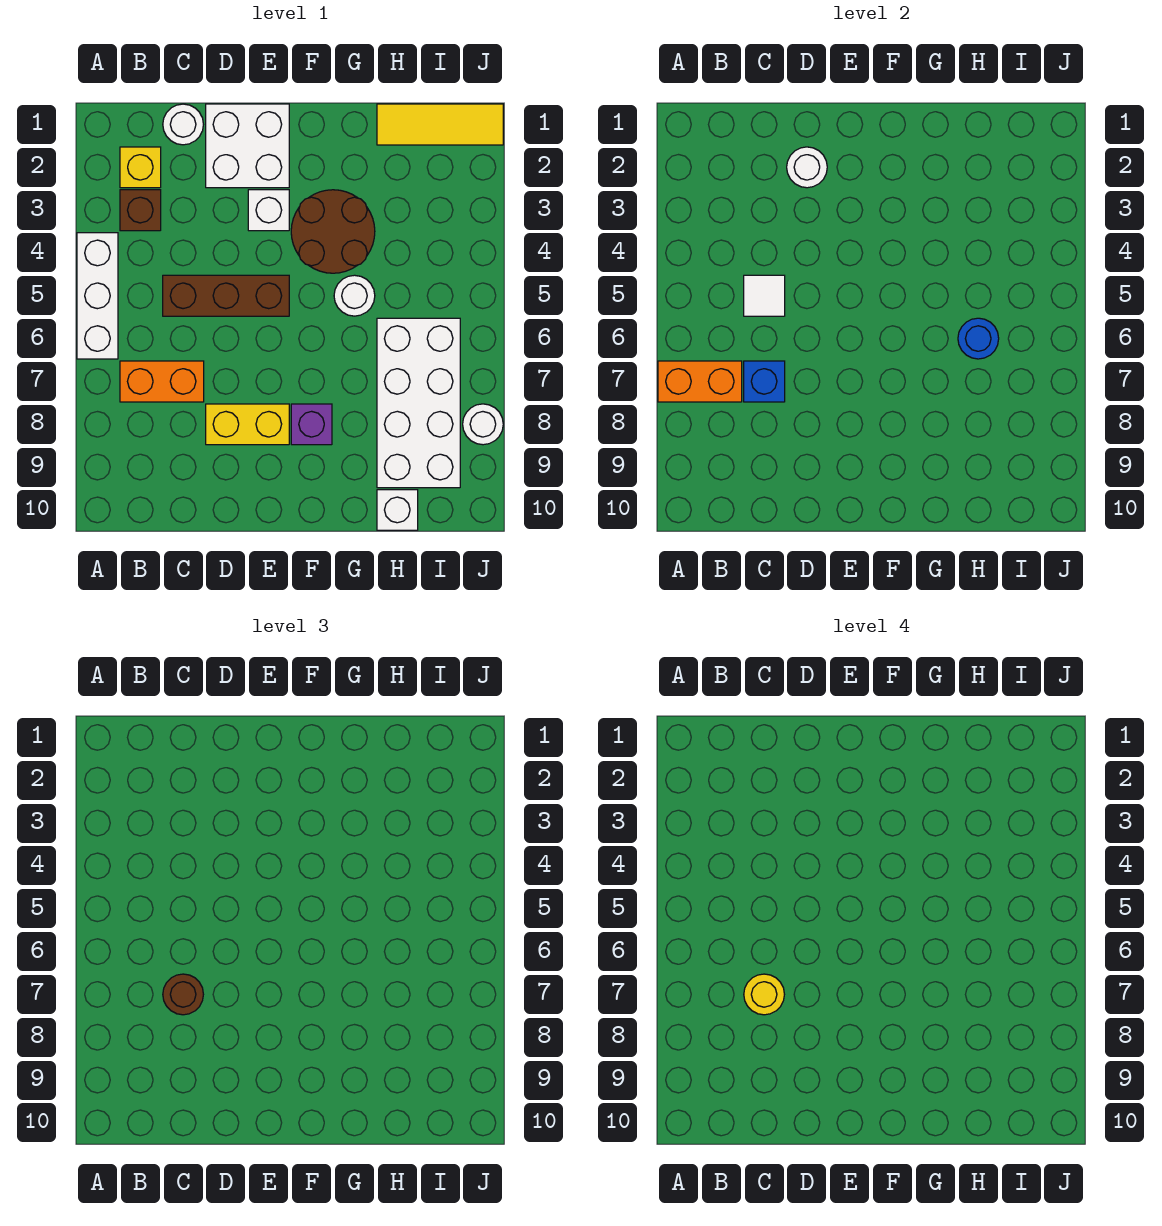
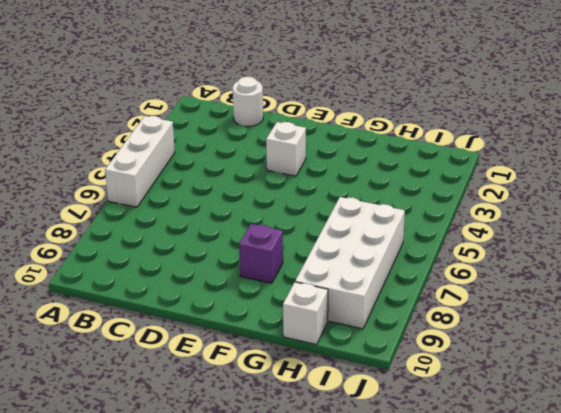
none -> yellow 1x1 brick [120,147,161,188]
none -> brown 1x1 brick [120,190,161,231]
none -> orange 1x2 brick [120,361,204,402]

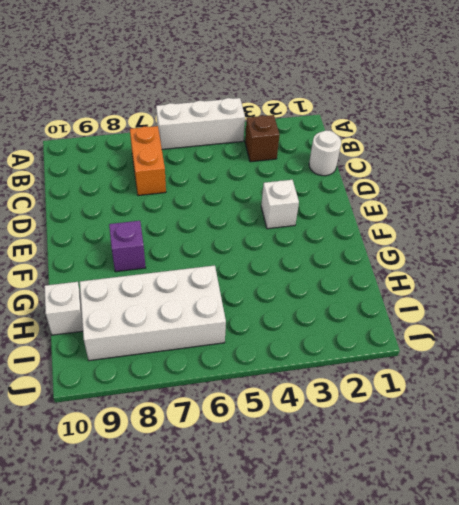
none -> yellow 1x1 brick [120,147,161,188]
none -> brown 1x3 brick [163,275,289,316]
none -> white 2x2 brick [206,104,289,188]

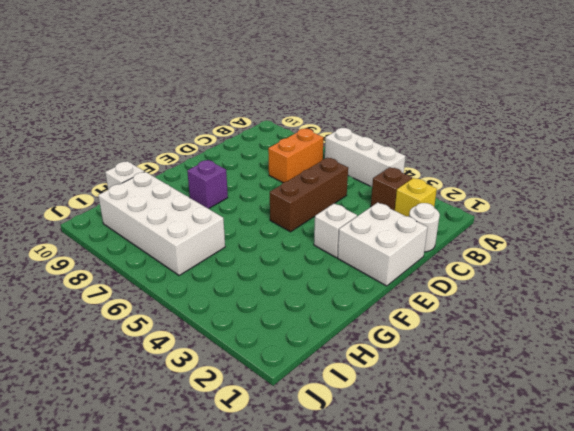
none -> yellow 1x2 brick [206,404,289,445]
none -> brown 2x2 round brick [291,190,375,273]
none -> white 1x1 round brick [334,275,375,316]

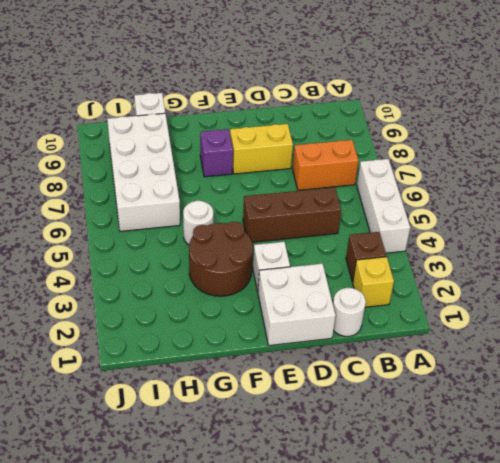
none -> yellow 1x3 tile [377,104,503,145]
none -> white 1x1 round brick [463,404,503,445]
none -> orange 1x2 brick [658,361,742,402]

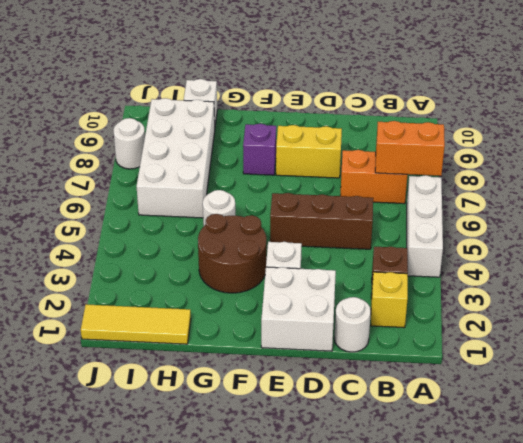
none -> white 1x1 tile [744,275,785,316]
none -> blue 1x1 brick [744,361,785,402]
none -> white 1x1 round brick [787,147,827,188]

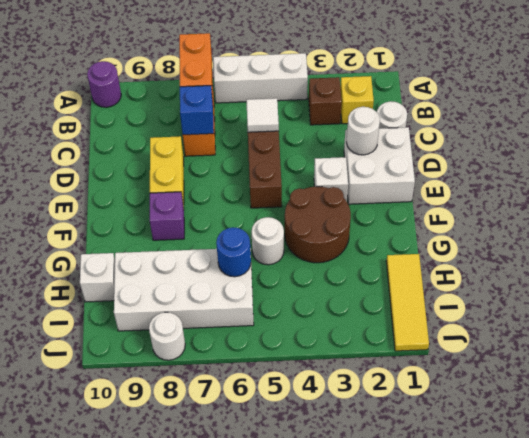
purple 1x1 round brick [87,61,121,107] -> none
none -> brown 1x1 round brick [163,974,203,1015]
none -> yellow 1x1 round brick [744,974,784,1015]

